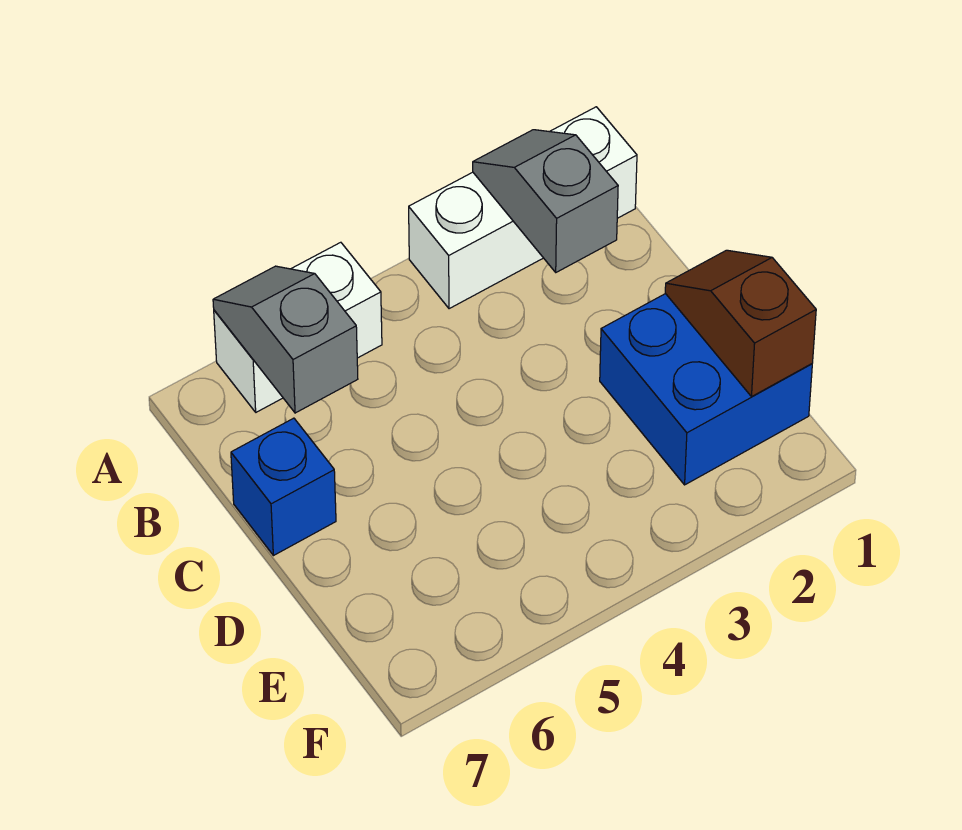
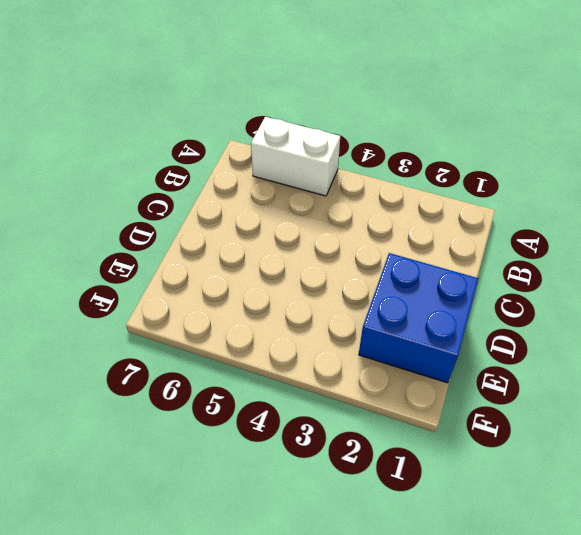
none -> white 1x3 brick [409,107,637,309]
none -> blue 1x1 brick [231,418,336,556]

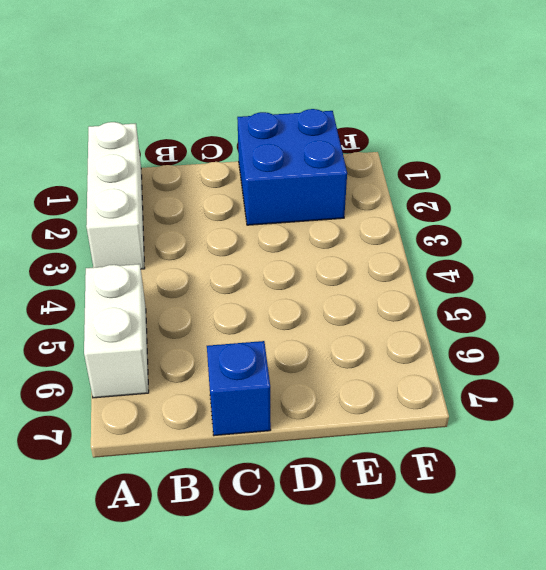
none -> grey 1x2 slope [473,130,618,272]
none -> grey 1x2 slope [213,266,358,413]

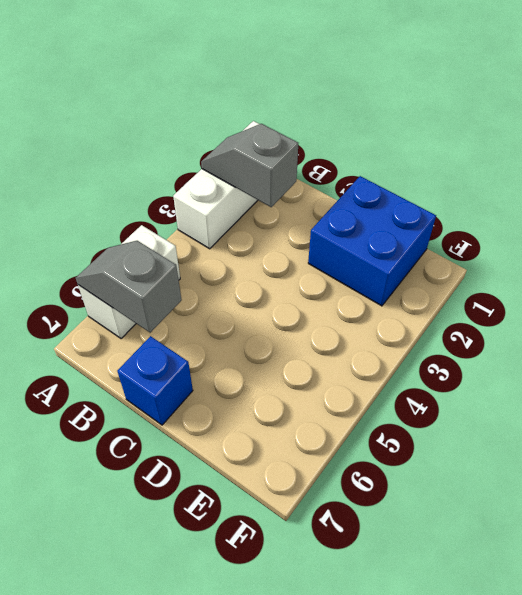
none -> brown 1x2 slope [665,250,816,396]

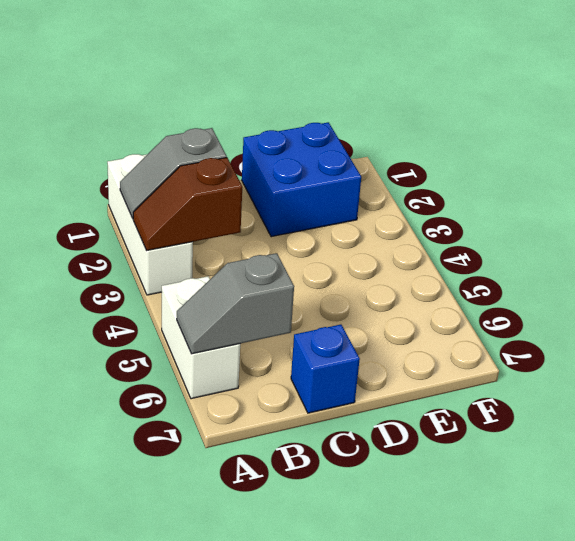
brown 1x2 slope [133,158,242,251] -> brown 1x2 slope moved to [665,250,816,396]

